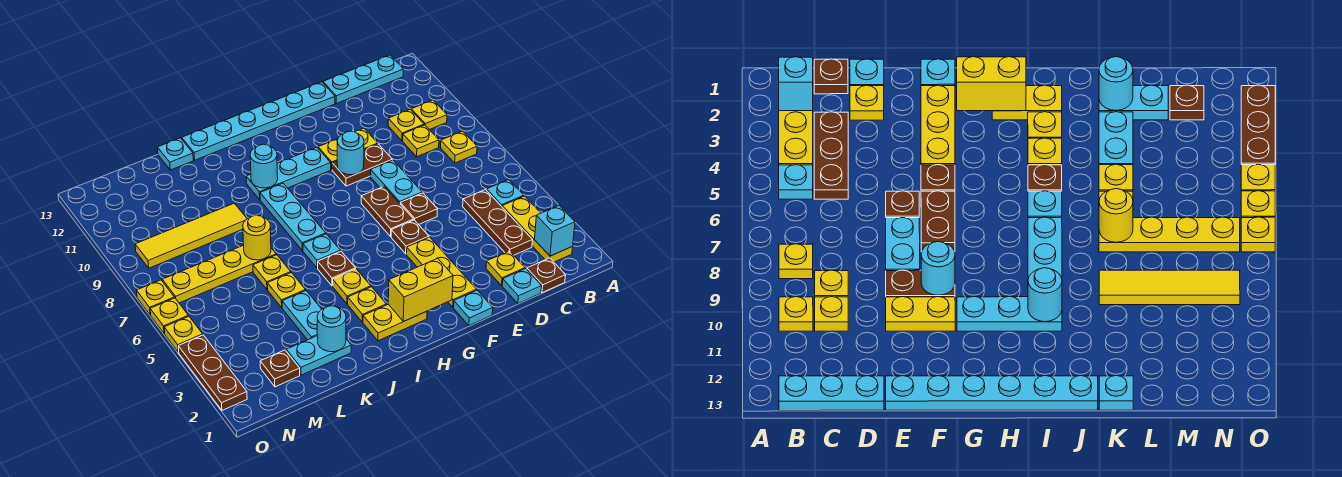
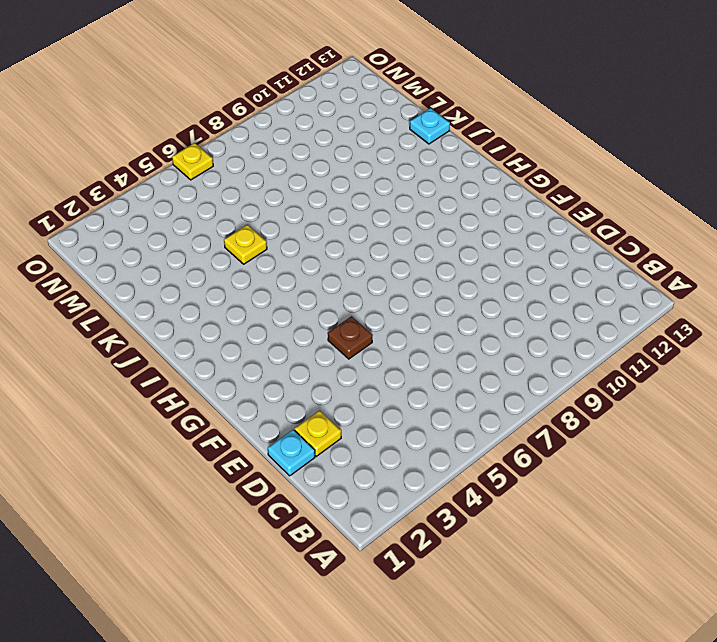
none -> yellow 1x3 plate [502,196,573,262]
none -> cyan 1x1 plate [487,180,524,206]
none -> yellow 1x1 plate [441,131,477,163]
none -> yellow 1x1 plate [411,100,447,130]

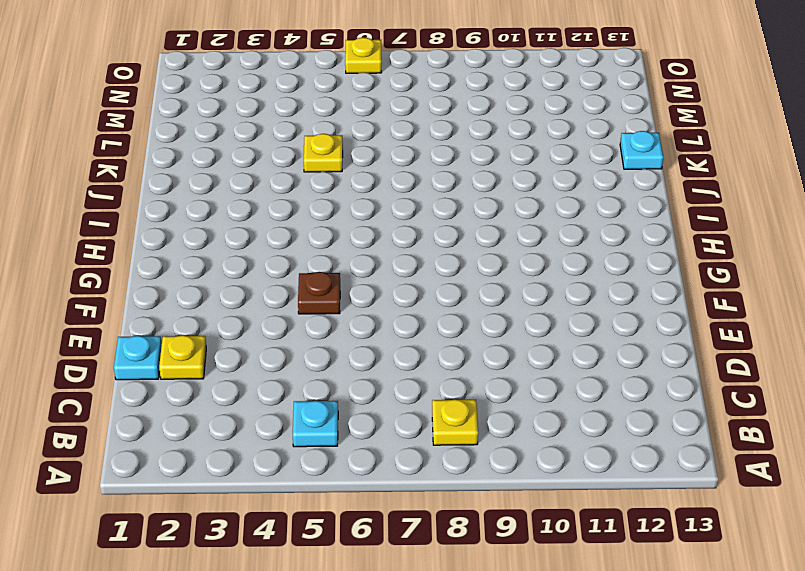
none -> yellow 1x3 plate [502,196,573,262]
none -> yellow 1x1 plate [411,100,447,130]
none -> cyan 1x3 plate [323,55,404,103]
none -> brown 1x1 plate [527,258,565,293]

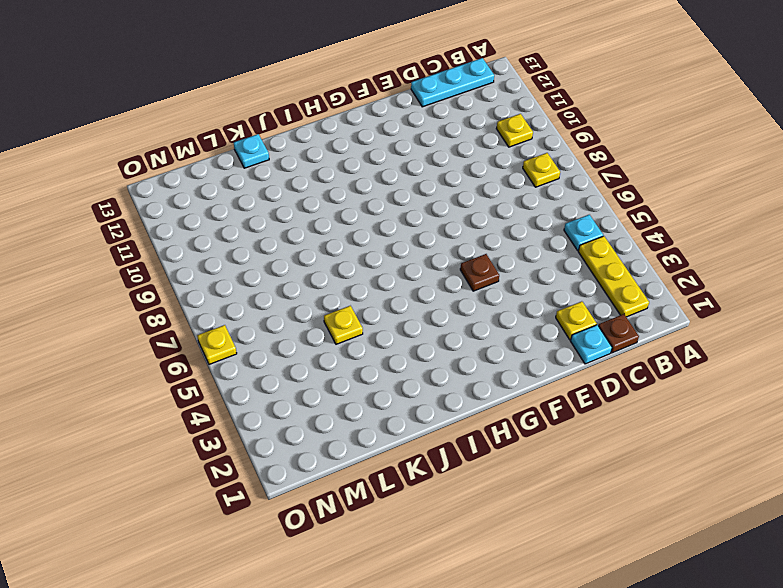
none -> brown 1x3 plate [463,190,532,255]
none -> yellow 1x1 plate [403,125,439,157]
none -> yellow 1x1 plate [388,110,424,141]
none -> brown 1x1 plate [400,193,437,225]

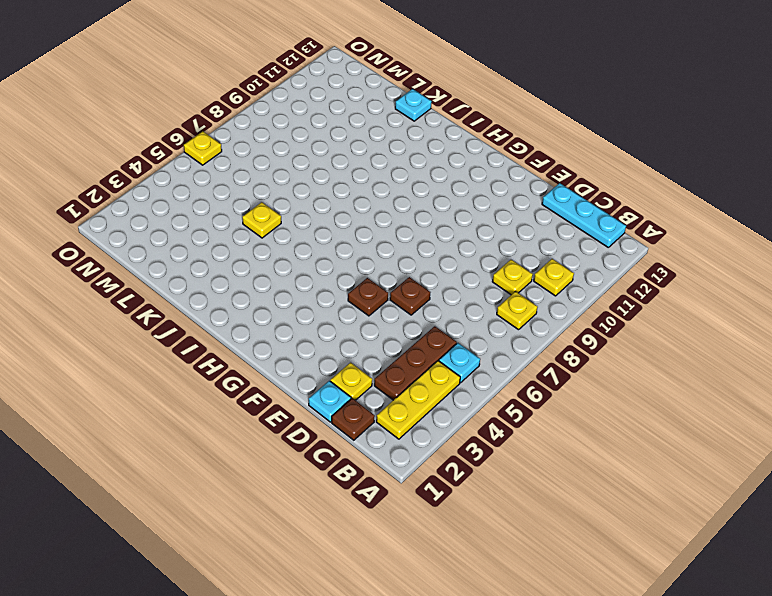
none -> yellow 1x1 plate [388,110,424,141]
none -> cyan 1x2 plate [371,160,422,203]
none -> brown 1x2 plate [332,144,392,186]
none -> yellow 1x2 plate [318,128,378,170]

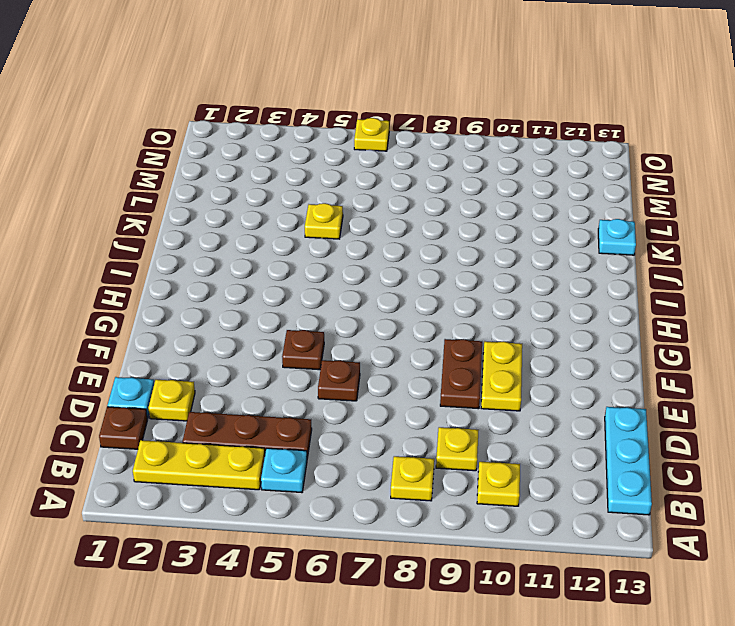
none -> yellow 1x1 plate [388,110,424,141]
none -> cyan 1x2 plate [371,160,422,203]
none -> cyan 1x6 plate [182,82,335,160]
none -> cyan 1x1 plate [454,290,493,326]

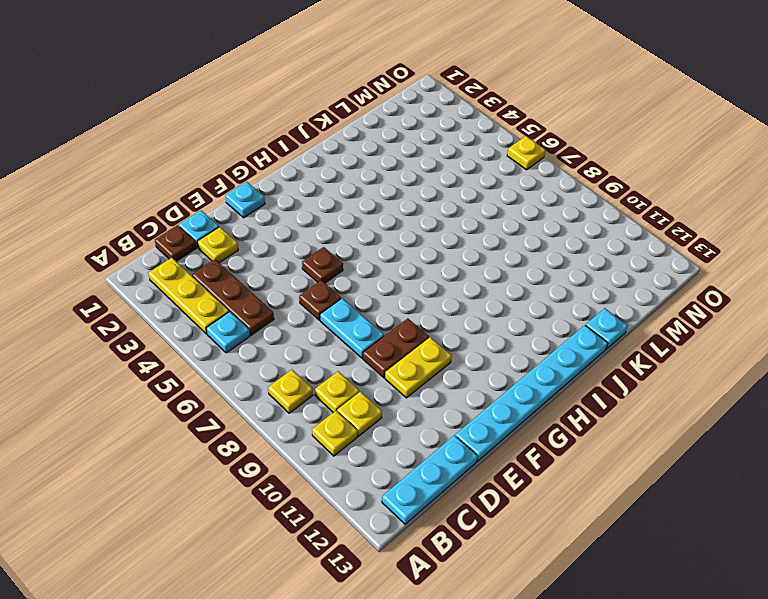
none -> yellow 1x3 plate [406,237,476,307]
none -> brown 1x2 plate [361,187,414,237]
none -> cyan 1x3 plate [246,147,331,199]
none -> yellow 1x2 plate [363,304,427,341]

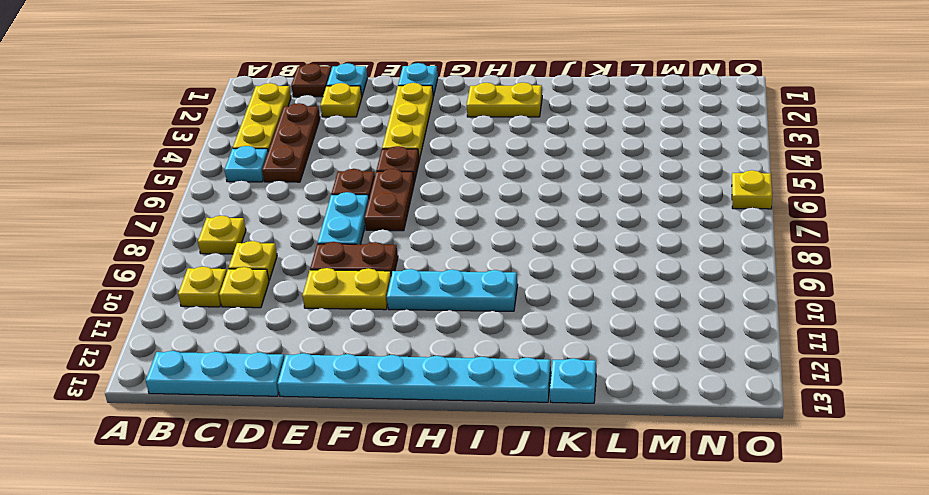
none -> yellow 1x1 plate [348,287,386,322]
none -> yellow 1x1 plate [333,269,371,304]
none -> brown 1x1 plate [318,251,356,286]
none -> cyan 1x1 plate [303,234,341,268]

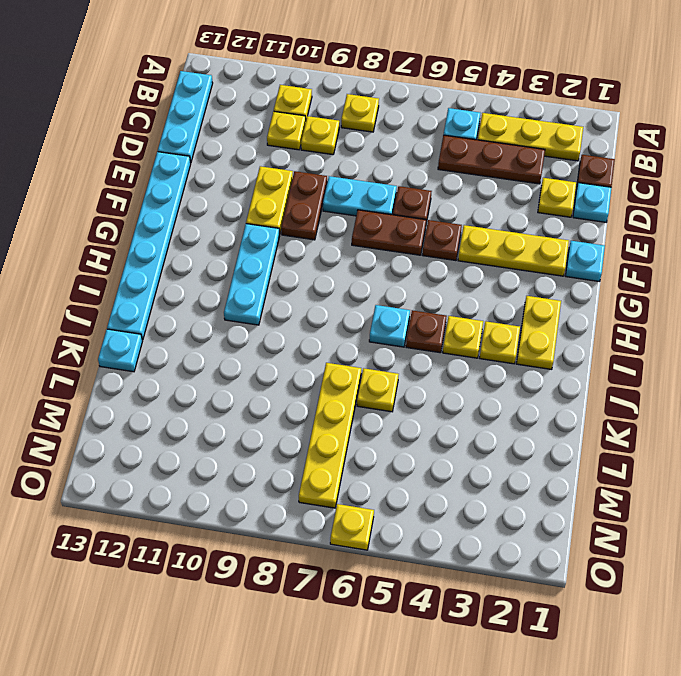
none -> cyan 1x3 plate [260,183,326,251]
none -> cyan 1x2 plate [286,336,351,375]
none -> cyan 1x2 plate [282,291,322,340]
none -> yellow 1x1 plate [267,273,306,307]

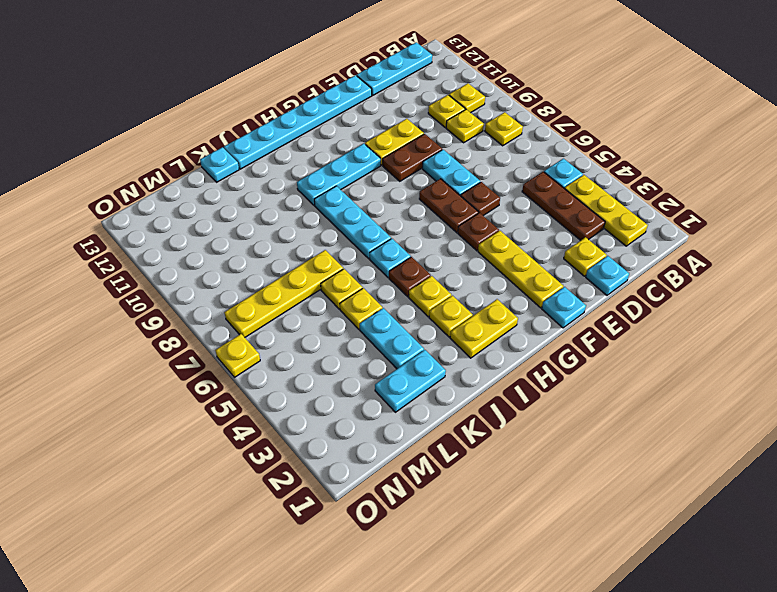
none -> brown 1x1 plate [527,258,565,293]
none -> yellow 1x4 tile [135,203,247,268]
none -> brown 1x1 plate [260,350,300,387]
none -> brown 1x3 plate [178,335,247,410]

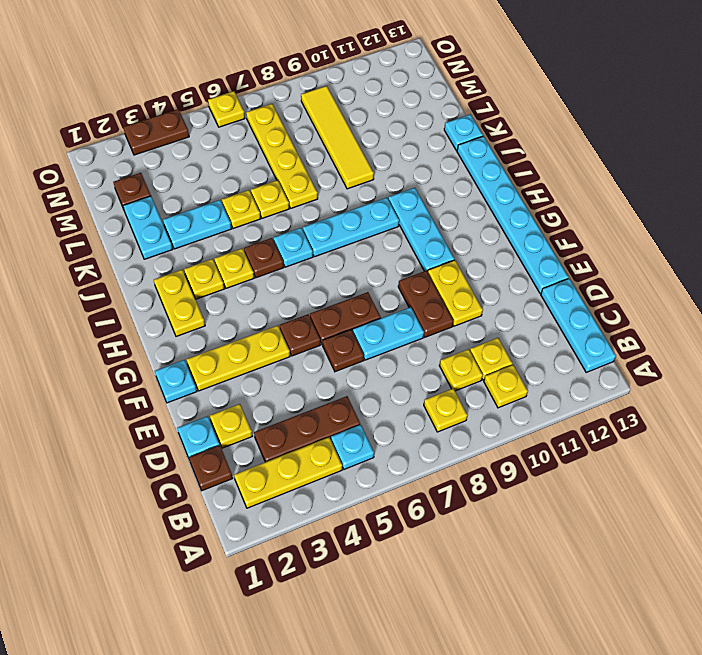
brown 1x2 plate [123,109,189,155] -> brown 1x3 plate [178,335,247,410]
none -> yellow 1x1 plate [164,316,203,352]
none -> yellow 1x1 plate [137,280,174,315]
none -> cyan 1x1 brick [534,206,575,256]
none -> cyan 1x1 round brick [337,131,364,175]

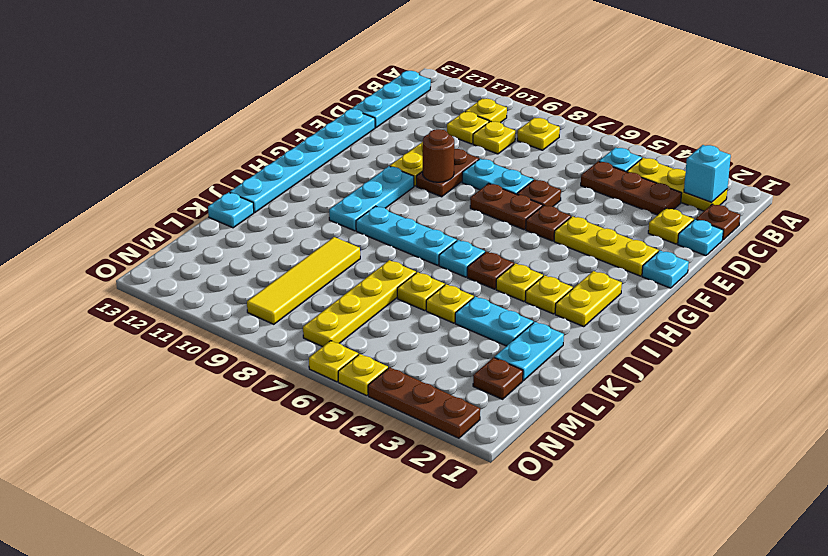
brown 1x1 round brick [422,129,454,182] -> cyan 1x1 round brick [337,131,364,175]
none -> yellow 1x1 plate [137,280,174,315]
none -> yellow 1x2 brick [388,258,453,322]
none -> cyan 1x1 round brick [250,144,278,188]
none -> cyan 1x1 round brick [317,306,346,352]

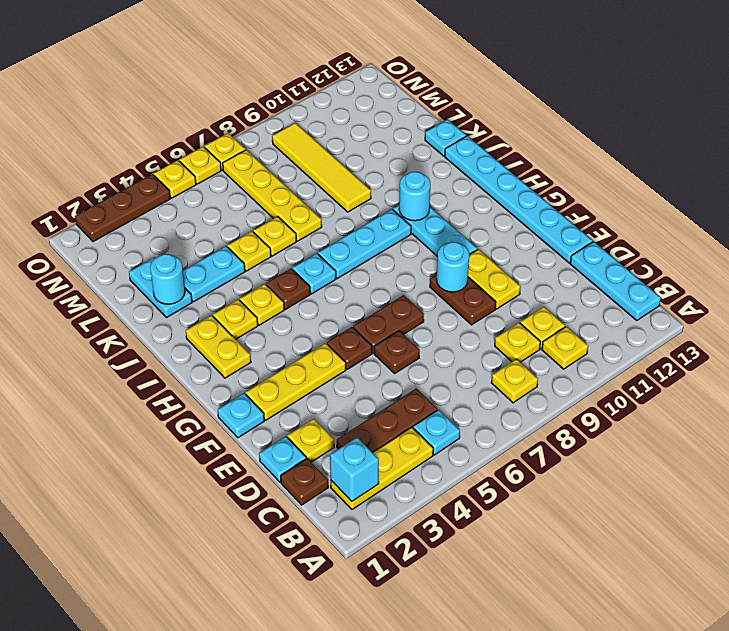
none -> cyan 1x2 plate [371,160,422,203]
none -> brown 1x1 plate [260,350,300,387]
none -> yellow 1x2 brick [388,258,453,322]
none -> yellow 1x1 round brick [243,215,271,260]

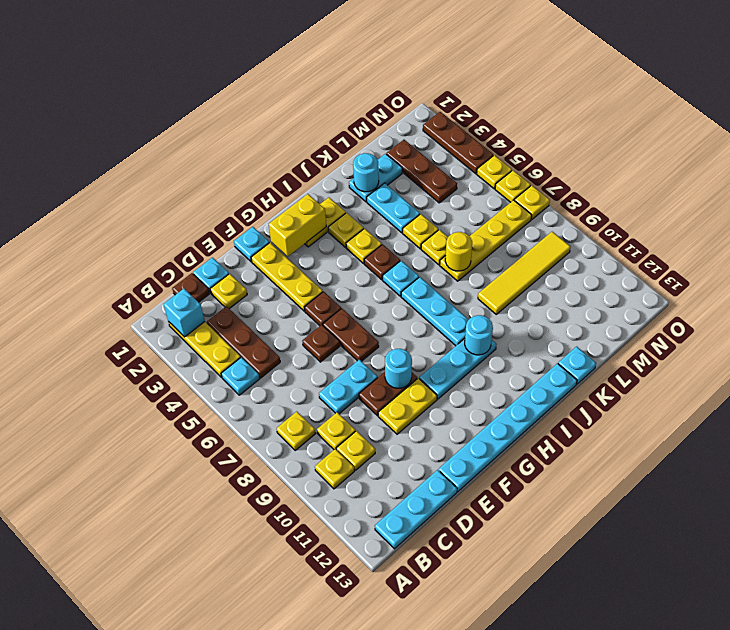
cyan 1x2 plate [319,360,378,414] -> cyan 1x2 plate turned to [371,160,422,203]
brown 1x3 plate [386,140,457,203] -> brown 1x1 plate [260,350,300,387]

